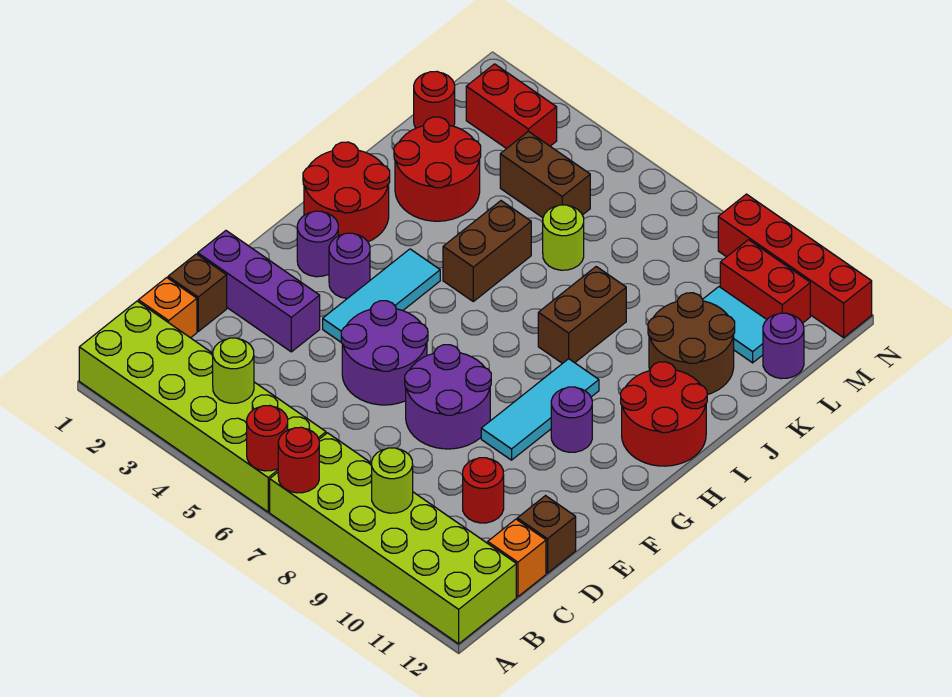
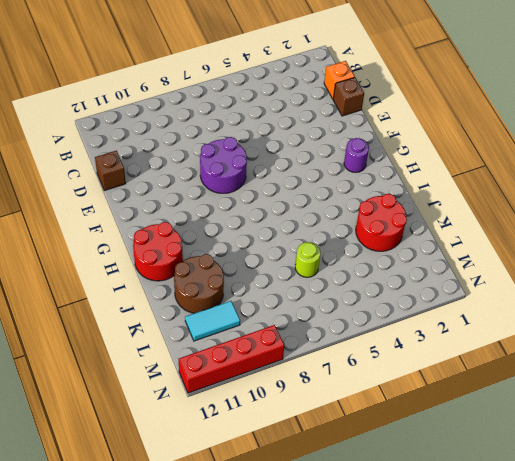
none -> lime 2x6 brick [79,301,326,512]
none -> lime 2x6 brick [270,433,516,644]
none -> orange 1x1 brick [488,519,546,597]
none -> red 1x1 round brick [463,458,504,523]

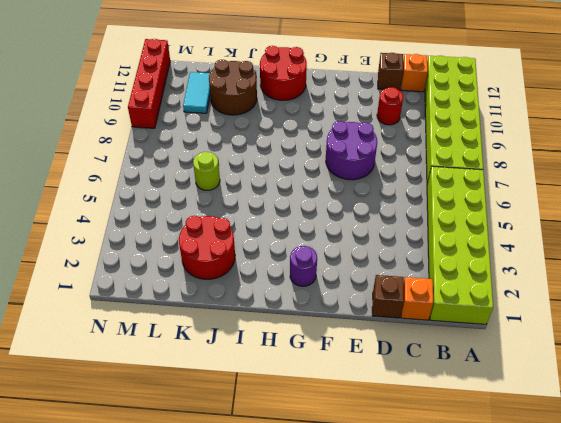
none -> purple 1x3 brick [198,231,320,352]
none -> purple 2x2 round brick [341,301,428,405]
none -> cyan 1x3 tile [323,249,440,342]
none -> cyan 1x3 tile [481,359,599,460]

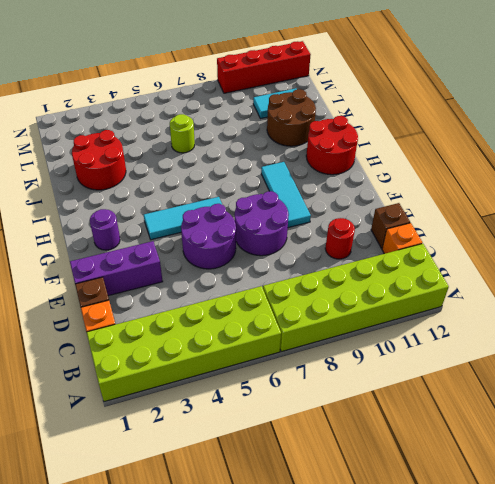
cyan 1x3 tile [144,197,222,240] -> cyan 1x3 tile turned to [323,249,440,342]
none -> purple 1x1 round brick [329,233,370,298]
none -> purple 1x1 round brick [551,387,592,452]
none -> red 2x2 round brick [303,142,390,242]
none -> brown 1x2 brick [443,201,531,301]

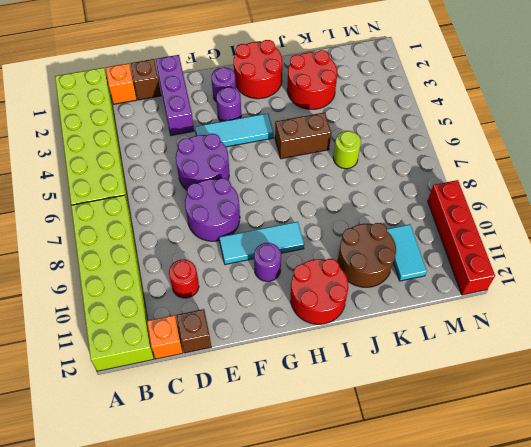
none -> brown 1x2 brick [538,267,626,364]
none -> red 1x1 round brick [414,71,455,128]
none -> brown 1x2 brick [500,131,590,218]
none -> purple 1x1 round brick [763,313,804,379]

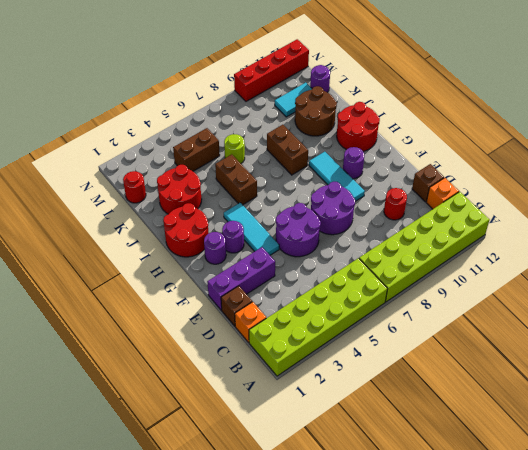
none -> red 1x2 brick [466,64,557,149]
none -> red 1x2 brick [720,240,810,323]
none -> red 1x1 round brick [247,406,288,471]
none -> red 1x1 round brick [278,427,319,493]

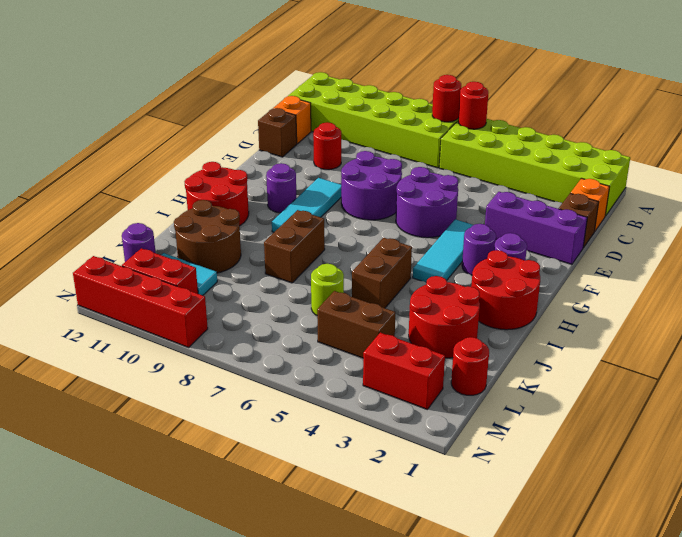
none -> lime 1x1 round brick [213,338,254,403]
none -> lime 1x1 round brick [372,448,413,513]

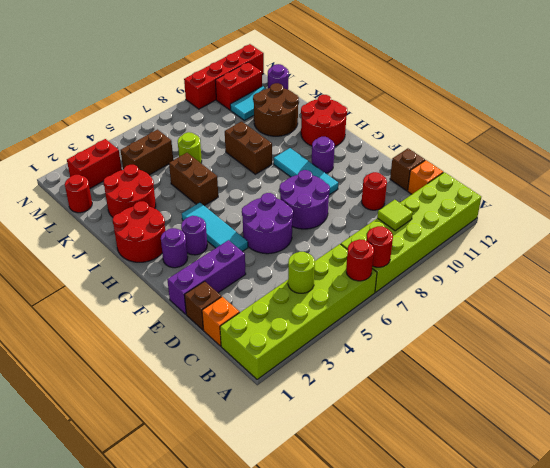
lime 1x1 tile [377,200,413,231] -> lime 1x1 round brick [372,448,413,513]

